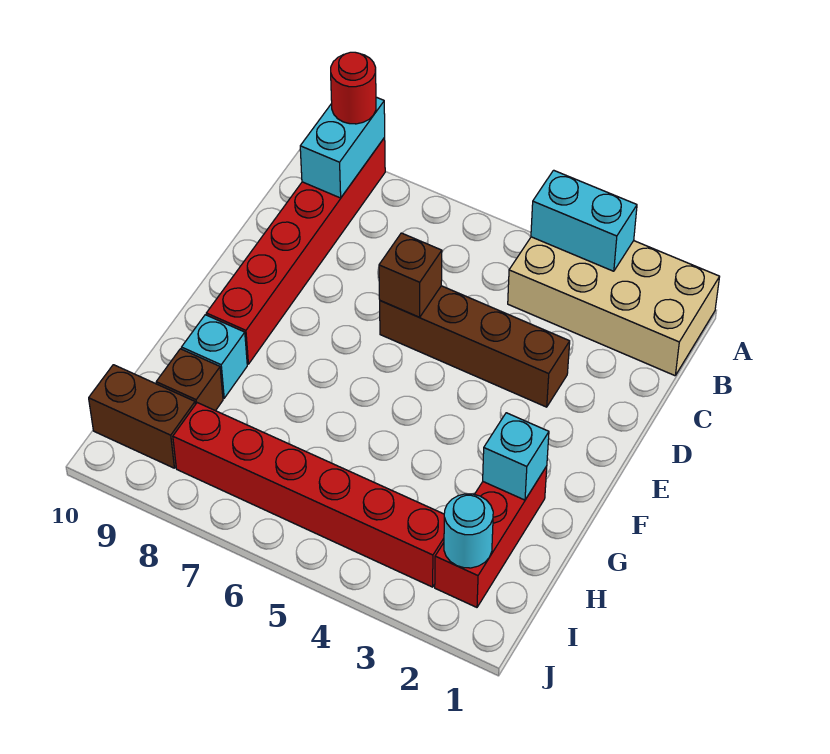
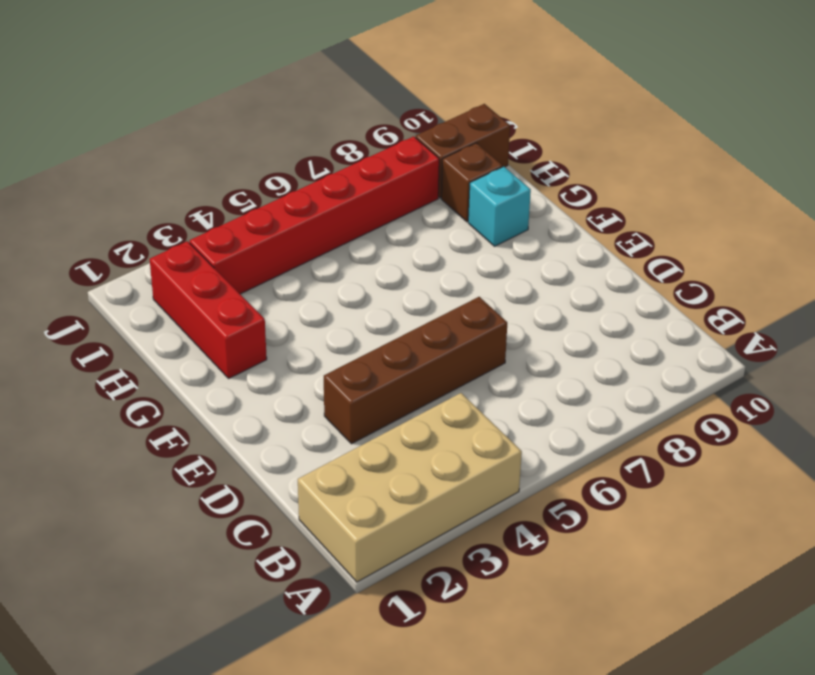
none -> red 1x6 brick [206,138,385,364]
none -> cyan 1x2 brick [531,170,637,271]
none -> cyan 1x2 brick [300,97,385,198]

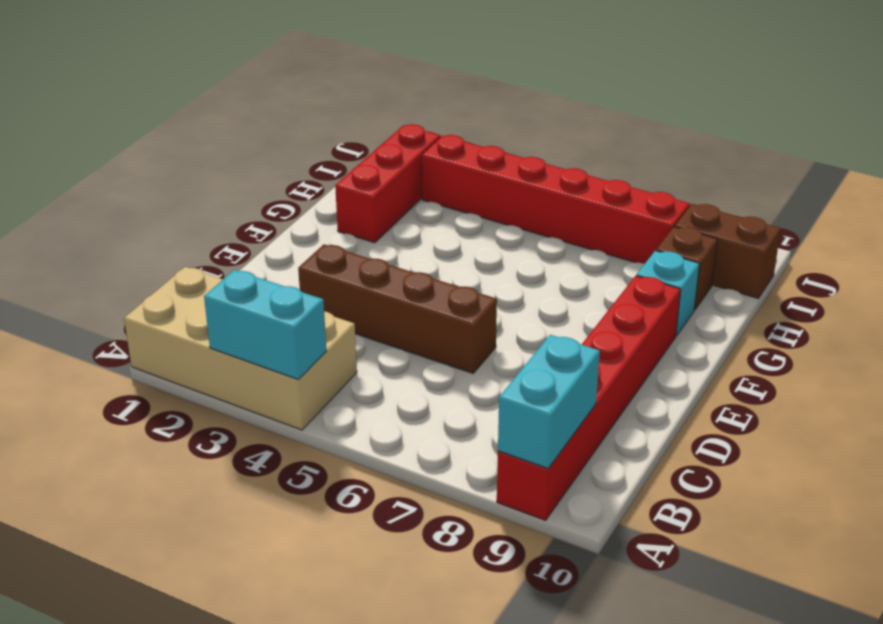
none -> brown 1x1 brick [379,233,442,317]
none -> cyan 1x1 brick [483,413,549,500]
none -> cyan 1x1 round brick [444,494,493,568]

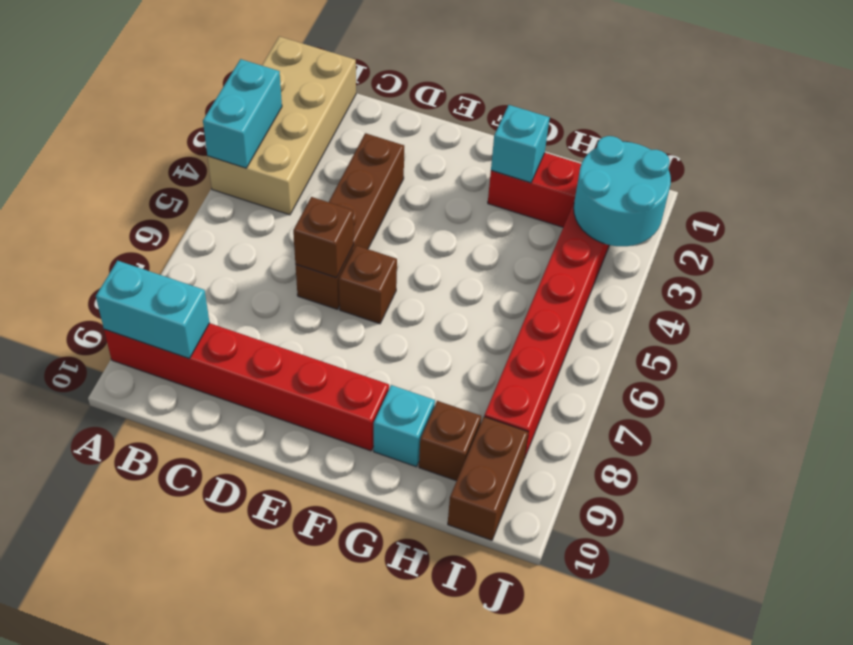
brown 1x1 brick [339,246,397,324] -> none
cyan 2x2 round brick [574,136,671,246] -> cyan 1x1 round brick [444,494,493,568]
none -> red 1x1 round brick [331,52,376,124]

